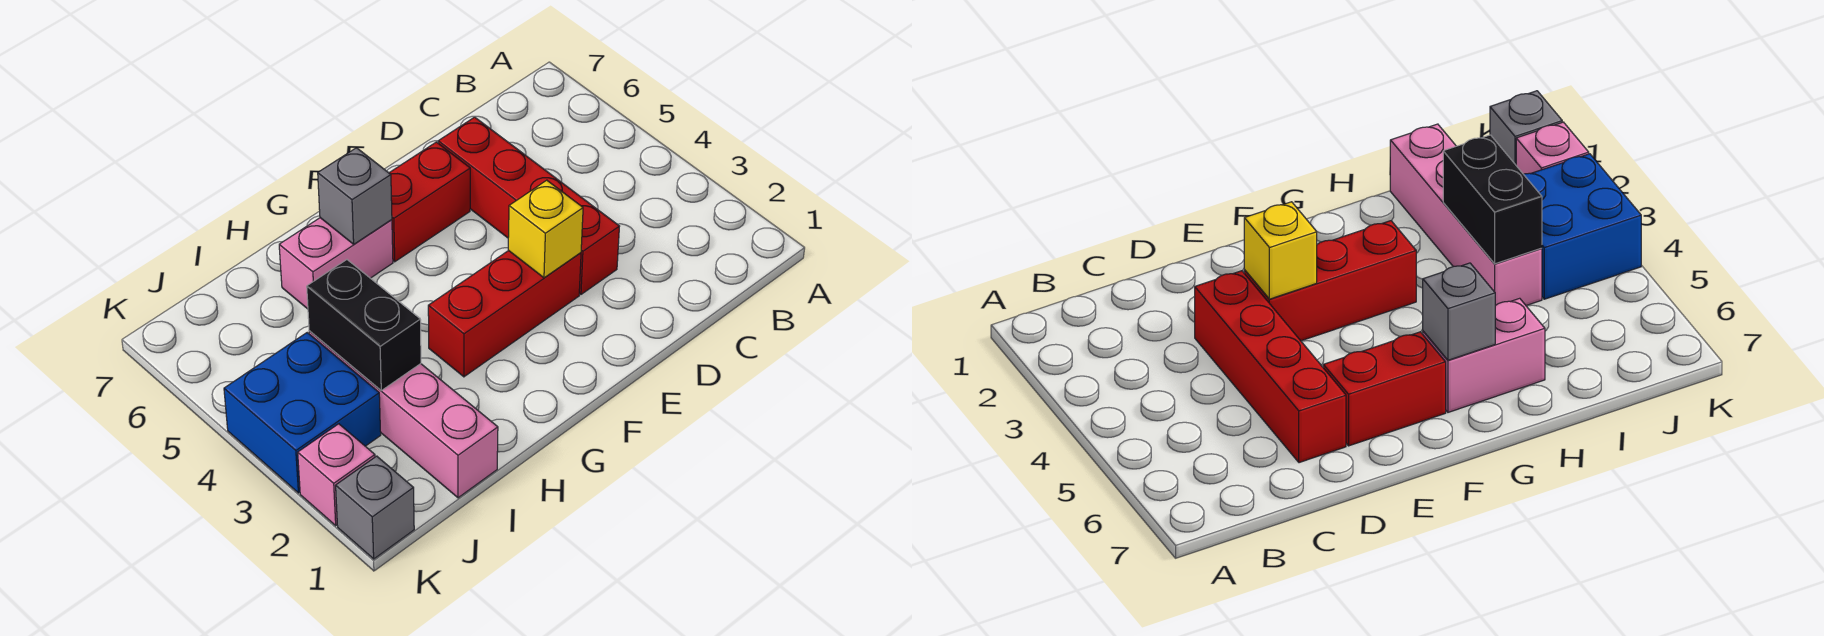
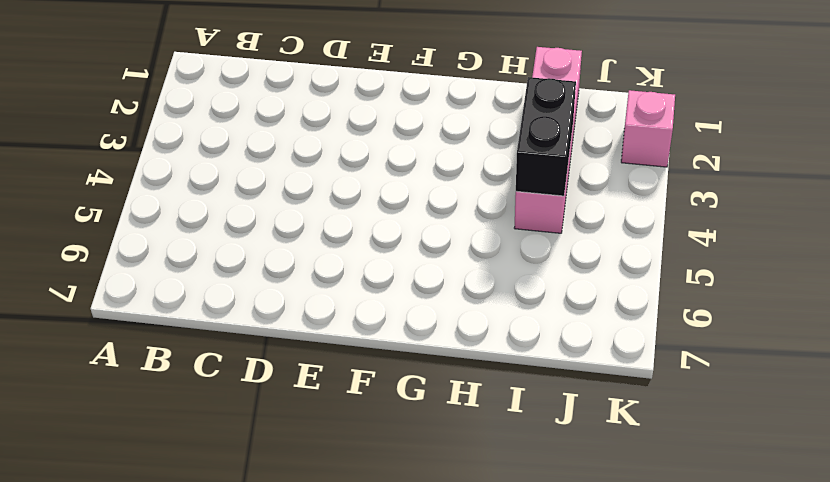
none -> red 1x4 brick [438,117,620,294]
none -> red 1x3 brick [428,251,581,377]

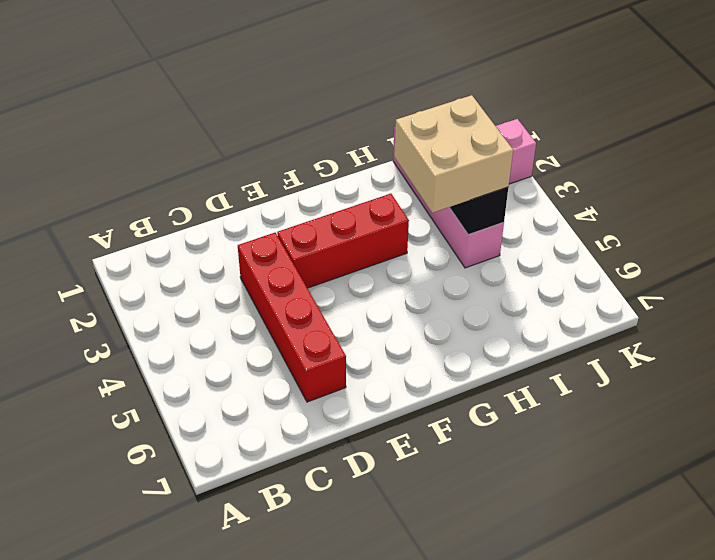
tan 2x2 brick [394,95,513,213] -> none
none -> red 1x2 brick [389,142,470,262]
none -> pink 1x2 brick [279,218,393,309]

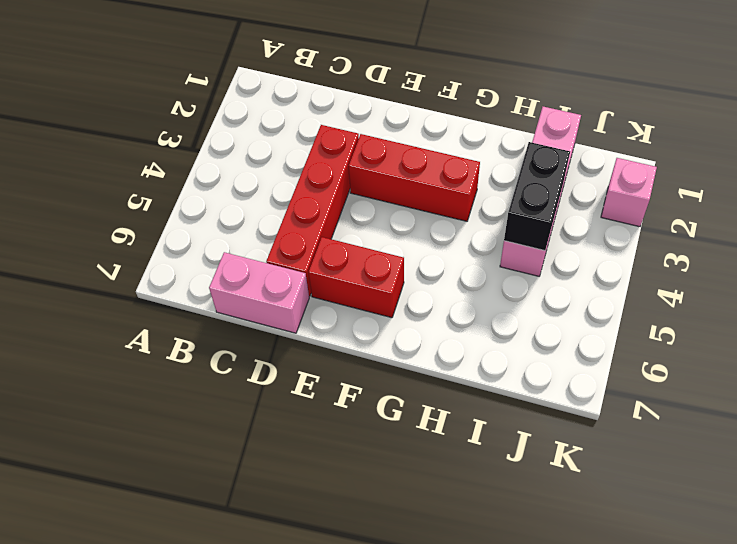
pink 1x2 brick [209,252,309,333] -> pink 1x2 brick moved to [279,218,393,309]
none -> blue 2x2 brick [224,333,381,493]
none -> grey 1x1 brick [336,456,414,559]

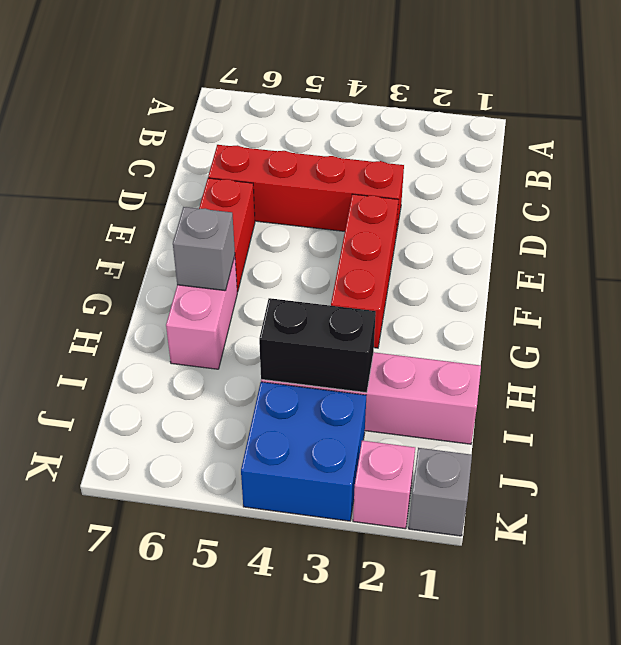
none -> yellow 1x1 brick [508,180,583,278]

